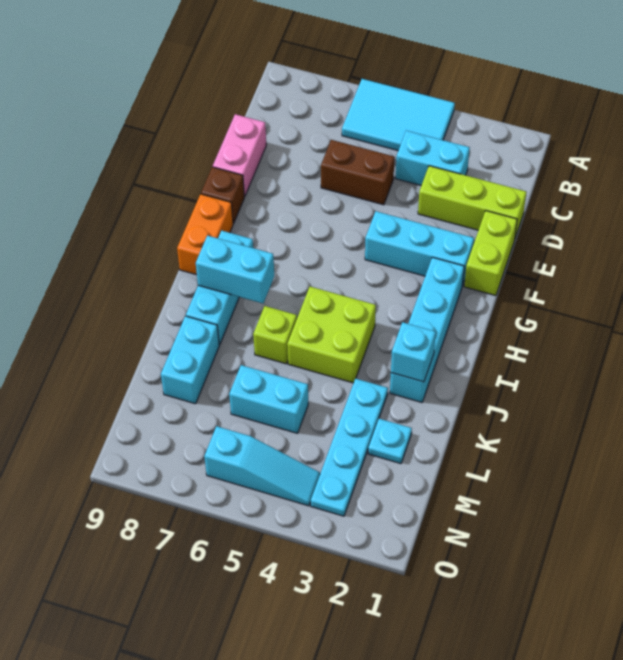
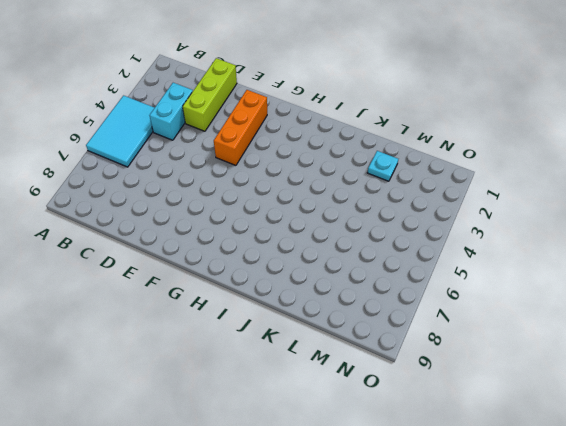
orange 1x3 brick [214,90,267,165] -> cyan 1x3 brick [365,211,474,286]
none -> brown 1x2 brick [321,140,394,205]
none -> pink 1x2 brick [213,114,266,197]
none -> lime 1x2 brick [464,211,517,296]

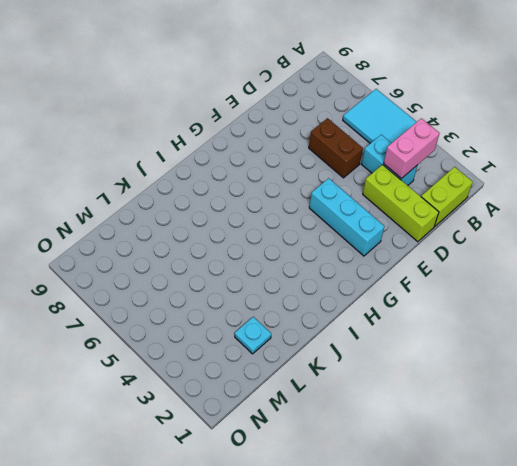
lime 1x2 brick [421,167,473,226] -> lime 1x2 brick moved to [464,211,517,296]
pink 1x2 brick [384,118,439,179] -> pink 1x2 brick moved to [213,114,266,197]
none -> brown 1x1 brick [201,167,244,224]
none -> cyan 1x4 brick [390,257,464,402]
none -> orange 1x2 brick [177,194,233,275]

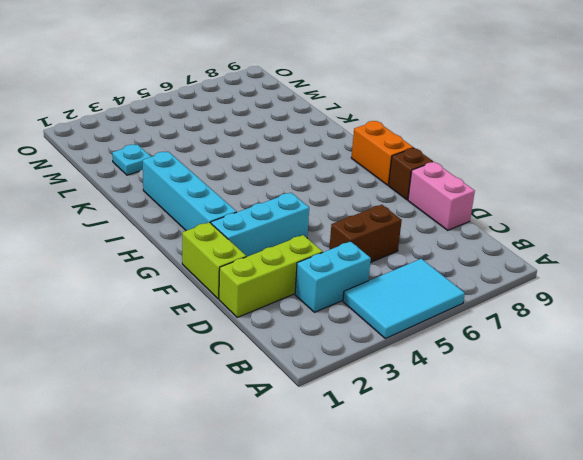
none -> cyan 1x3 brick [186,231,253,345]
none -> lime 2x2 brick [287,287,376,383]
none -> lime 1x1 brick [253,306,297,364]

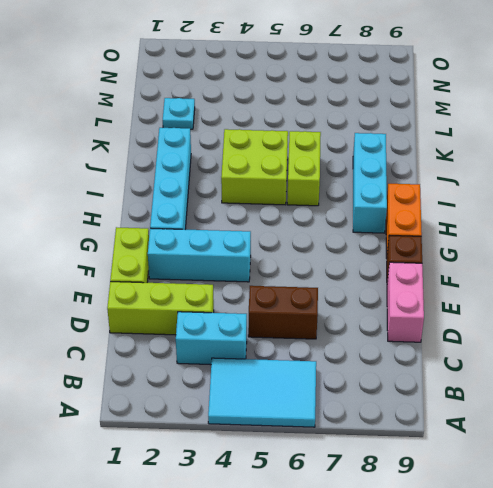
lime 1x2 brick [287,131,321,206] -> lime 1x1 brick [253,306,297,364]
none -> cyan 1x4 plate [311,379,388,516]
none -> cyan 1x2 brick [161,316,219,404]
none -> cyan 1x2 brick [229,365,308,433]

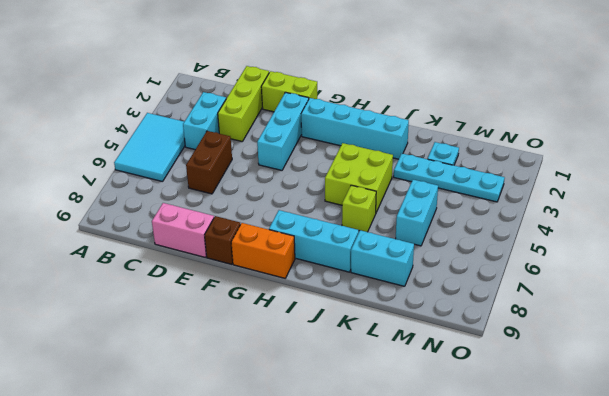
none -> cyan 1x3 slope [204,426,320,506]
none -> cyan 1x2 brick [196,236,274,303]
none -> cyan 1x1 brick [391,322,436,382]

